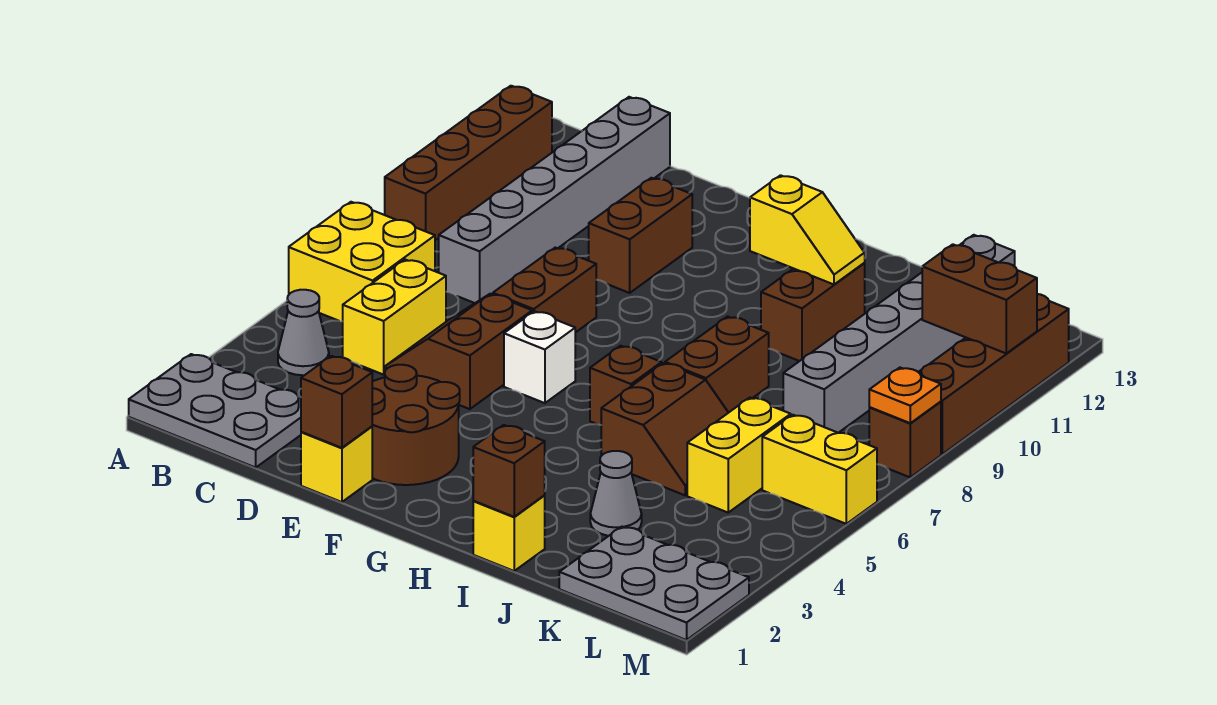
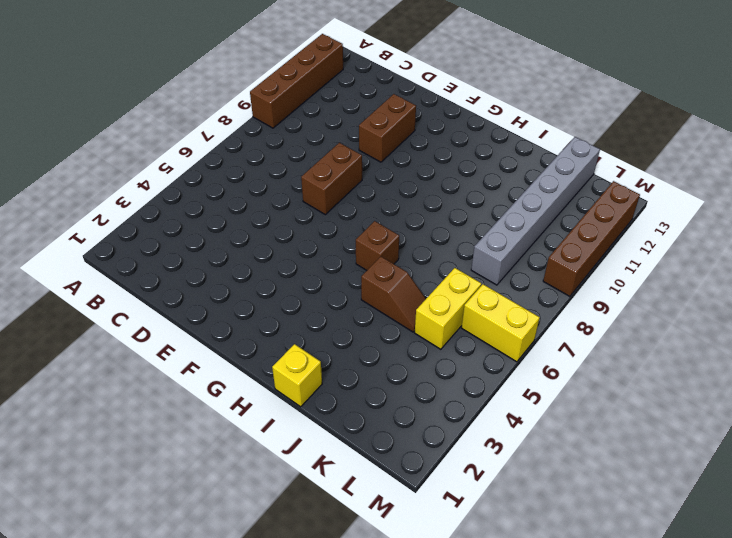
brown 1x2 slope [361,257,426,332] -> brown 2x2 slope [601,363,728,495]
none -> grey 2x3 plate [129,354,301,467]
none -> yellow 2x2 brick [289,202,435,321]
none -> grey 1x1 cone [278,290,329,375]

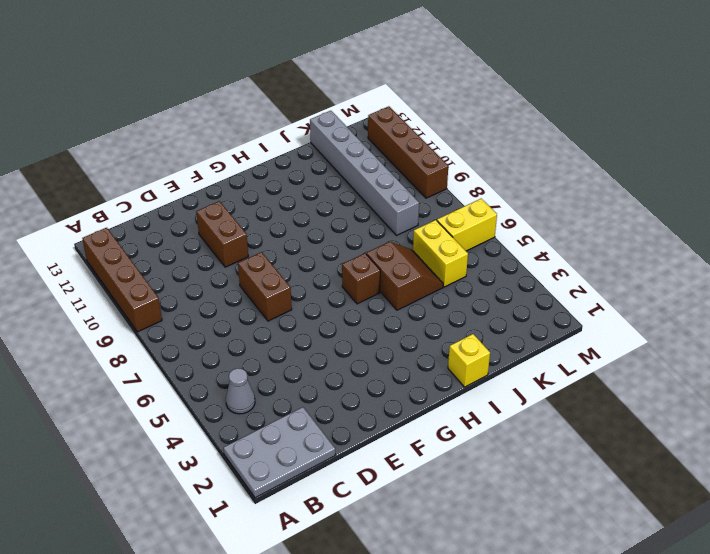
none -> yellow 2x2 brick [289,202,435,321]
none -> yellow 1x2 brick [343,260,446,375]
none -> grey 1x6 brick [439,97,670,303]

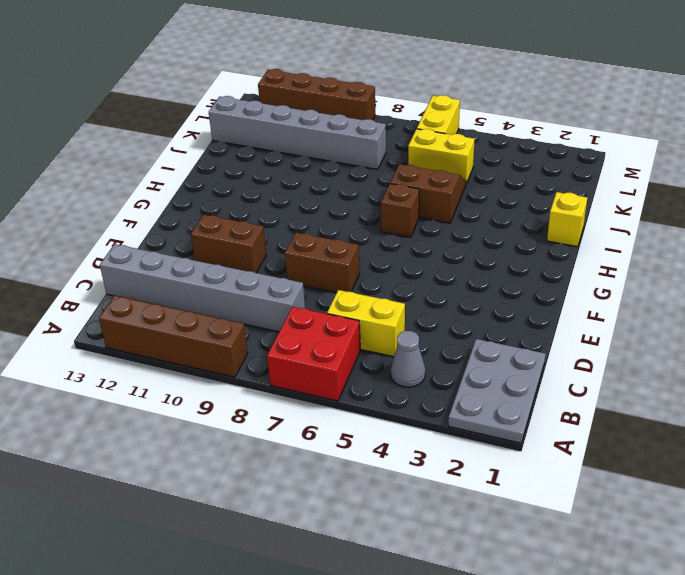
red 2x2 brick [267,307,360,401] -> yellow 2x2 brick [289,202,435,321]
none -> brown 2x2 slope [386,294,532,409]
none -> yellow 1x1 brick [301,427,372,502]
none -> brown 2x2 round brick [372,365,460,485]

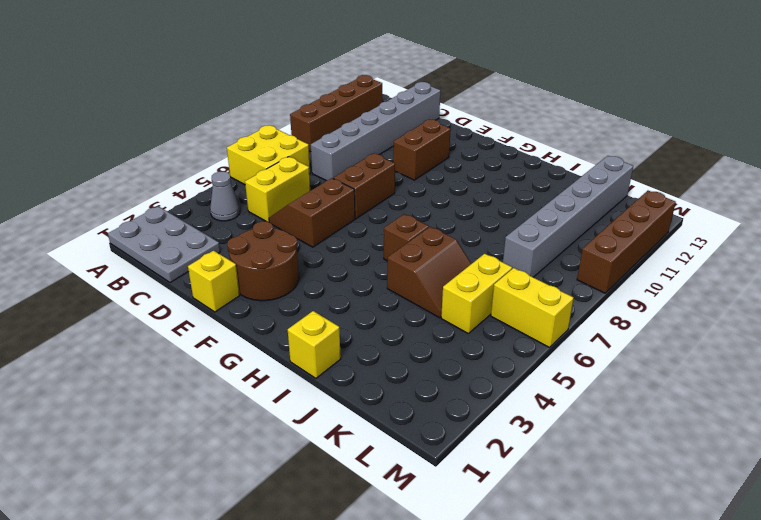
none -> white 1x1 brick [504,311,575,403]
none -> brown 1x2 brick [665,317,769,413]
none -> brown 1x2 brick [761,263,865,361]

